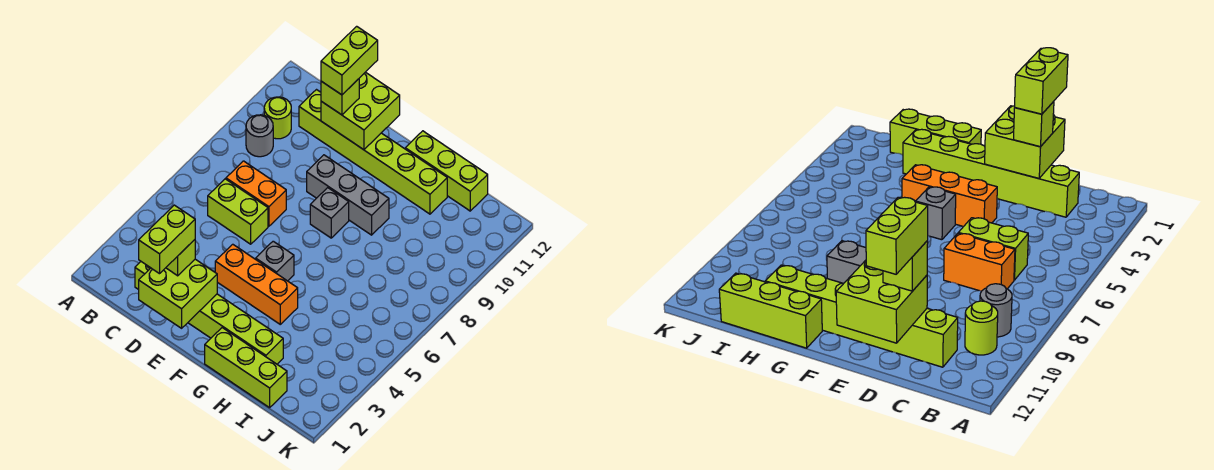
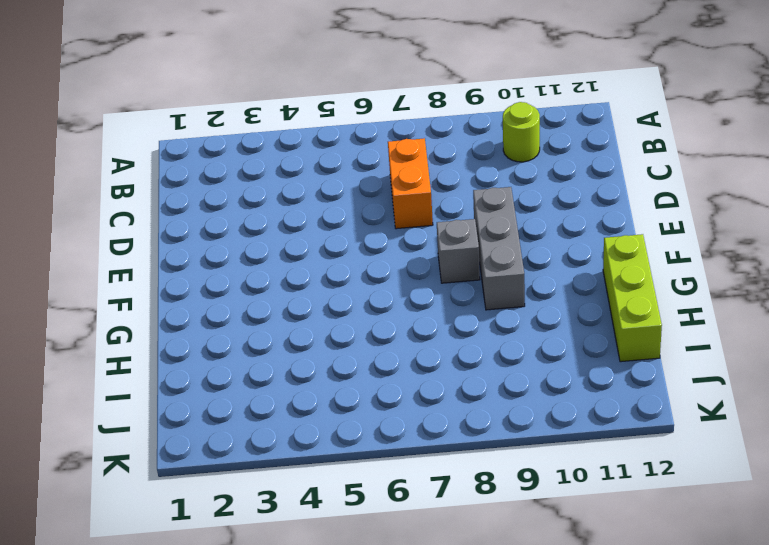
none -> grey 1x1 round brick [246,115,273,157]
none -> lime 1x6 brick [135,262,283,364]
none -> lime 1x2 brick [208,179,268,244]

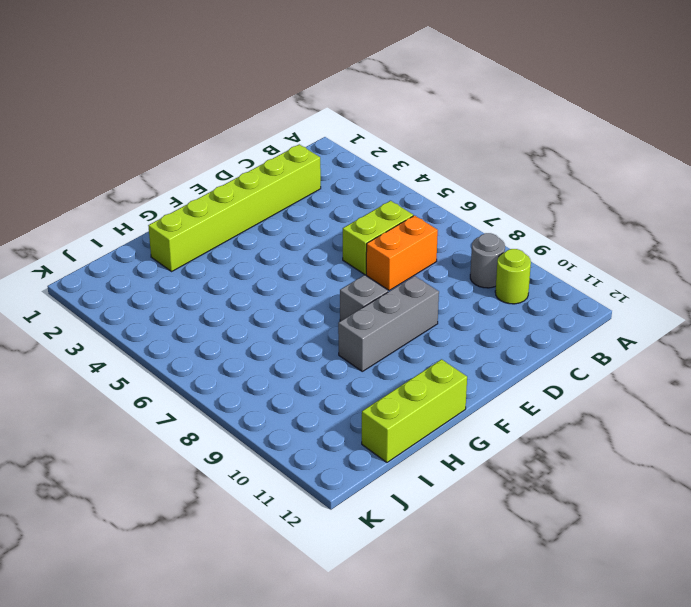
none -> lime 1x6 brick [299,90,447,214]
none -> orange 1x3 brick [215,244,298,324]
none -> grey 1x1 brick [256,241,294,281]

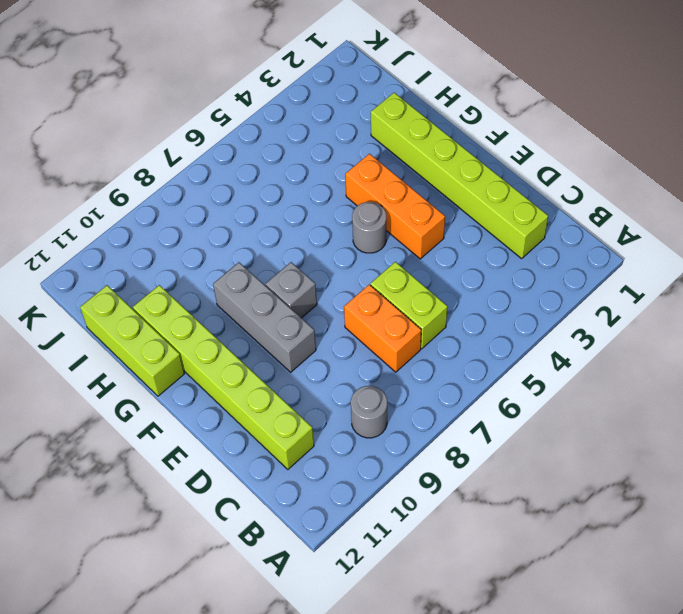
grey 1x1 round brick [352,202,386,253] -> grey 1x1 brick [256,241,294,281]
none -> lime 1x1 round brick [264,97,291,139]
none -> lime 1x3 brick [205,328,287,408]
none -> lime 2x2 brick [139,259,217,328]

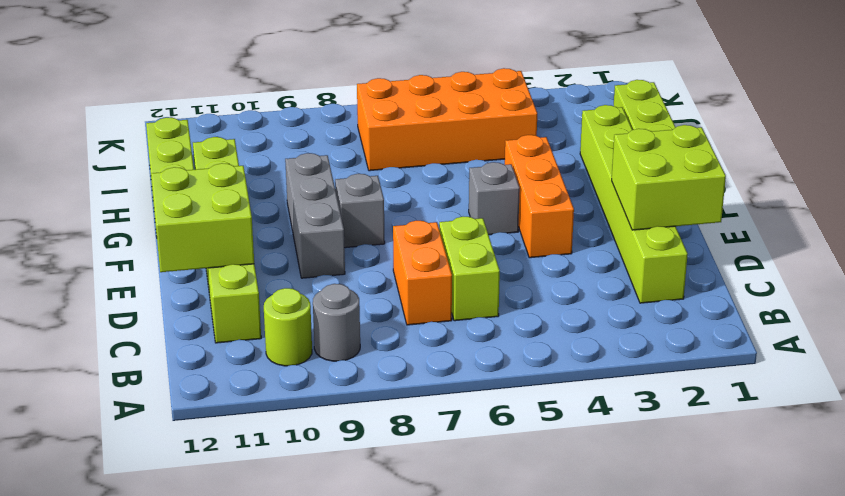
orange 2x4 brick [357,68,537,171] -> none
none -> lime 1x1 brick [166,240,195,276]
none -> lime 1x1 brick [321,79,359,115]
none -> lime 1x2 brick [139,205,195,274]

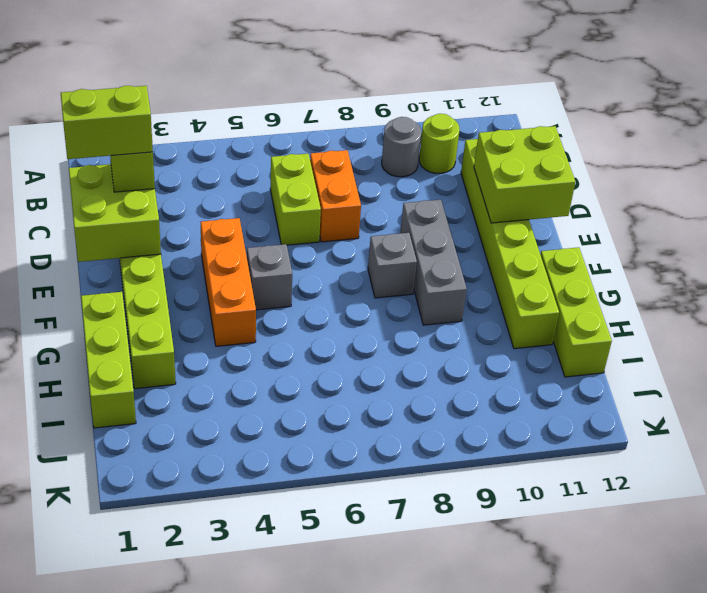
none -> lime 1x1 brick [321,79,359,115]
none -> lime 1x2 brick [321,26,378,95]

